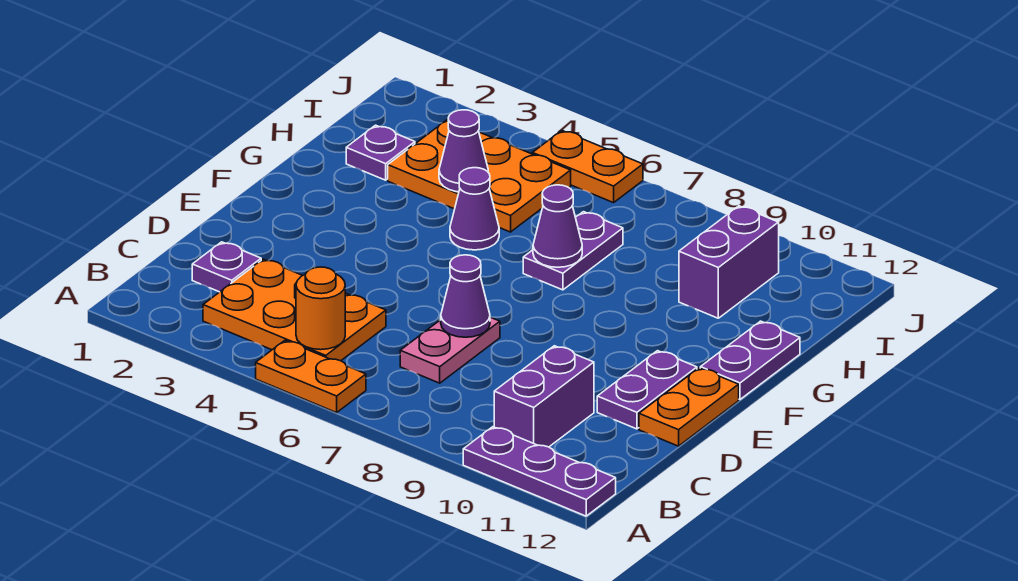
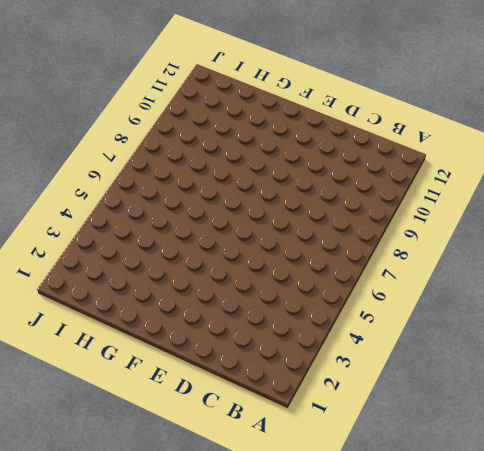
none -> orange 1x2 plate [256,341,366,413]
none -> purple 1x3 plate [463,427,616,516]
none -> orange 2x3 plate [203,259,386,361]

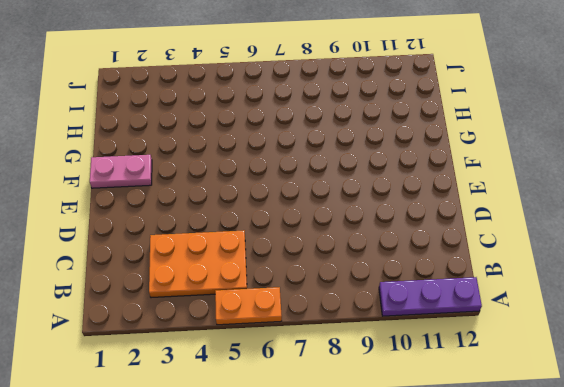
pink 1x2 plate [90,155,152,188] -> pink 1x2 plate turned to [400,317,500,383]
none -> purple 1x2 brick [494,346,594,447]
none -> purple 1x1 plate [192,242,261,292]
none -> purple 1x2 plate [597,351,697,429]

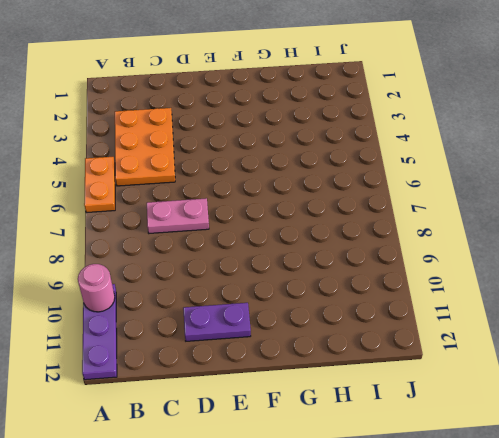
pink 1x1 round brick [78,264,115,312] -> none
none -> purple 1x2 brick [494,346,594,447]
none -> purple 1x1 plate [192,242,261,292]
none -> orange 1x2 plate [639,368,739,446]

